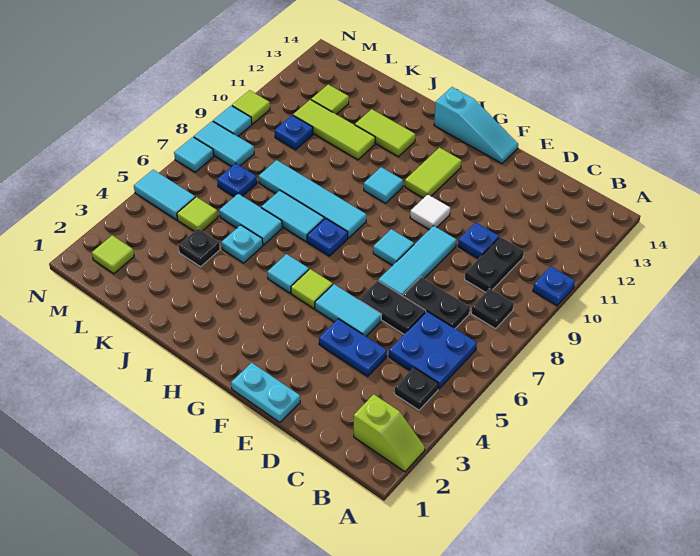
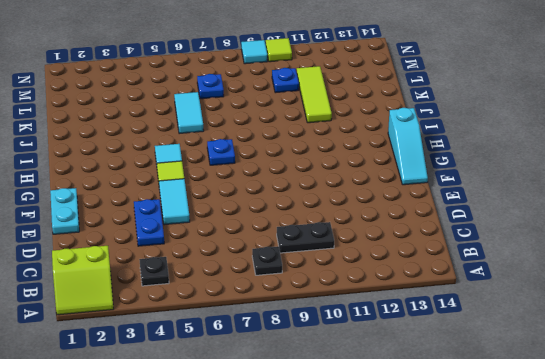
lime 2x2 slope [52,246,113,315] -> lime 1x2 slope [354,394,425,472]
none -> blue 1x1 plate [533,266,575,306]
none -> blue 2x2 plate [389,311,477,389]
none -> black 1x2 plate [403,277,470,328]
none -> black 1x2 plate [359,281,426,334]

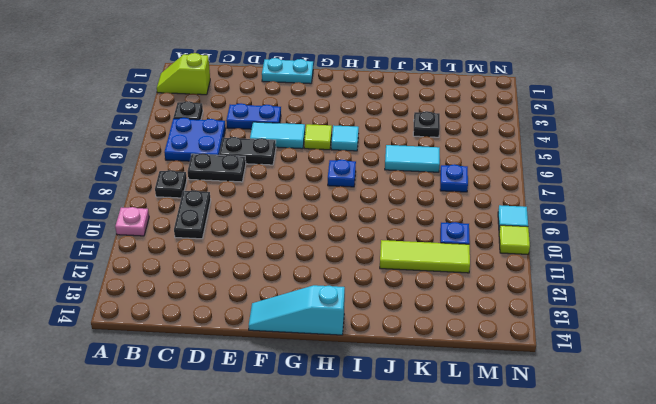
pink 1x1 plate [115,207,149,236] -> blue 1x1 plate [533,266,575,306]
none -> blue 1x1 plate [458,222,499,259]
none -> cyan 1x3 tile [378,226,457,296]
none -> cyan 1x1 tile [373,229,414,266]
none -> white 1x1 tile [410,194,450,230]

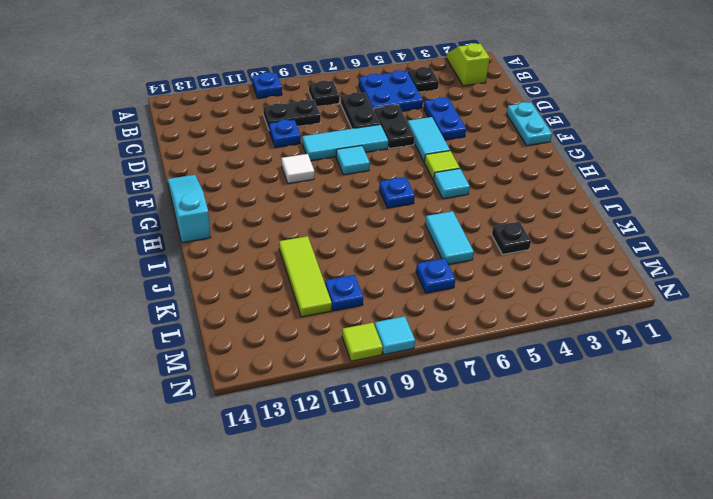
none -> lime 1x2 tile [405,148,462,198]
none -> cyan 1x4 tile [259,160,366,238]
none -> cyan 1x1 tile [364,167,403,203]
none -> cyan 1x2 tile [261,191,324,242]

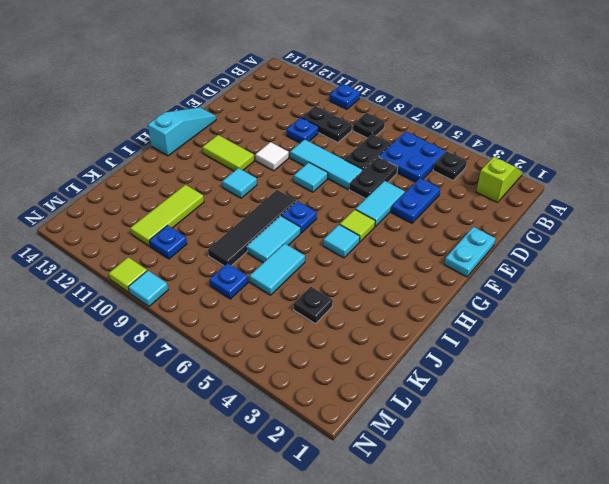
black 1x4 tile [208,190,296,266] -> cyan 1x4 tile [259,160,366,238]
none -> lime 1x2 tile [355,109,415,157]
none -> cyan 1x1 plate [221,225,263,263]
none -> lime 1x1 tile [177,197,218,231]
none -> lime 1x1 tile [311,85,349,114]

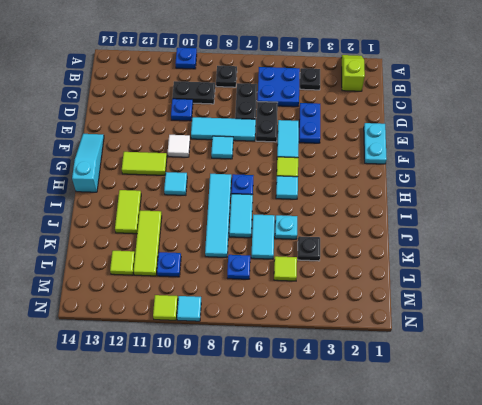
none -> lime 1x1 tile [92,235,134,274]
none -> cyan 1x2 tile [134,170,195,220]
none -> cyan 1x2 tile [194,121,254,167]
none -> cyan 1x1 tile [174,137,214,172]

